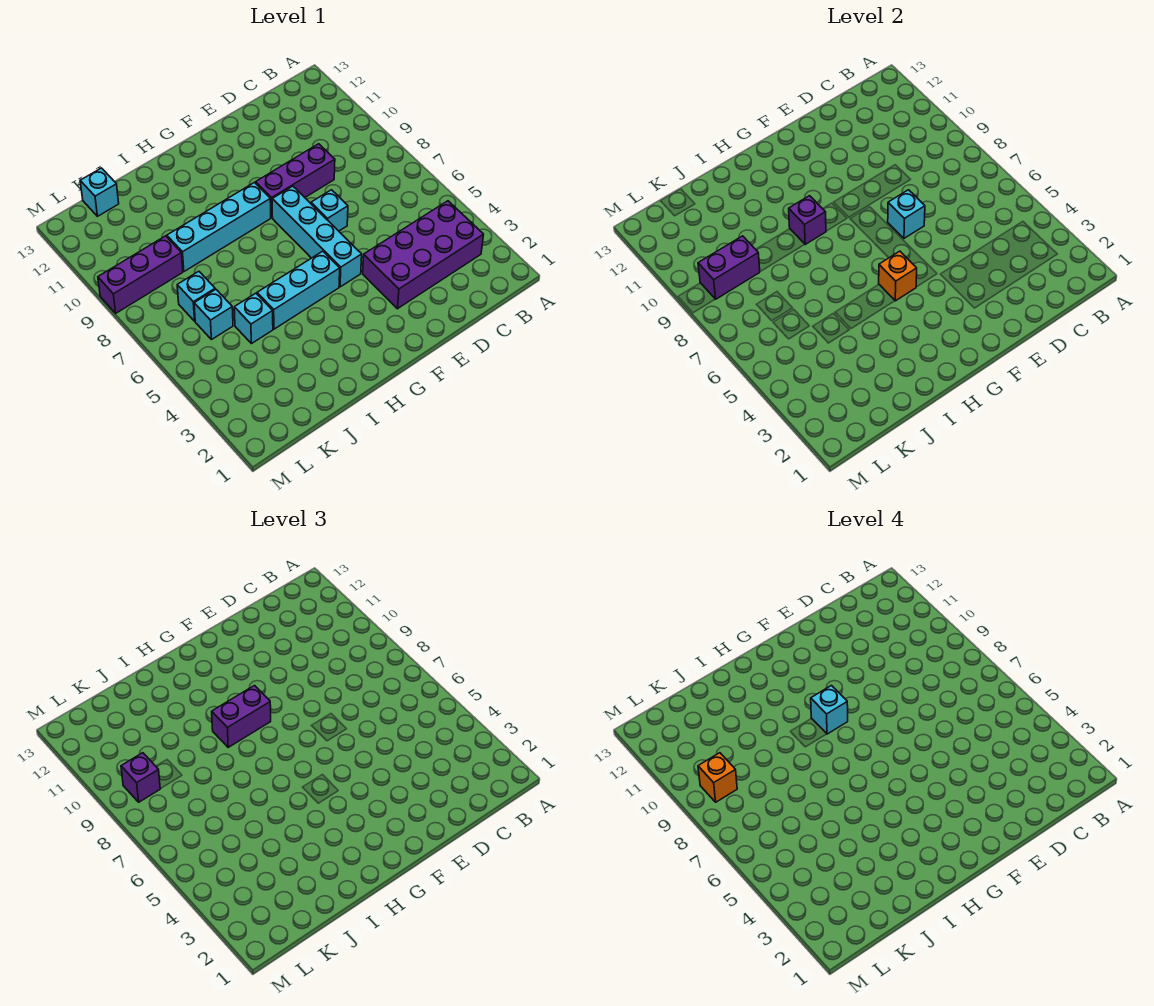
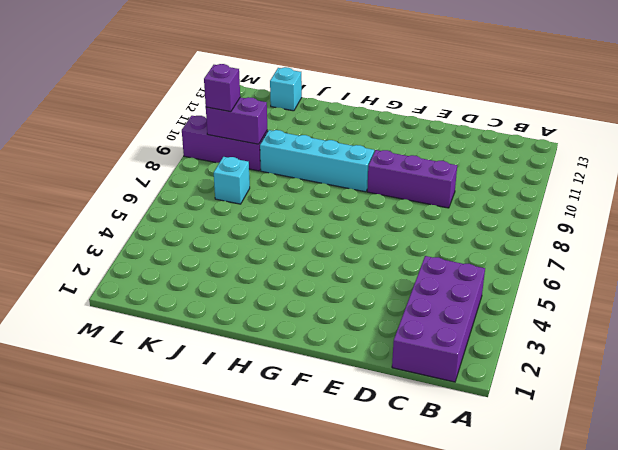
purple 2x4 brick [392,256,485,382] -> purple 2x4 brick turned to [363,201,484,309]
none -> cyan 1x1 brick [311,190,348,231]
none -> cyan 1x4 brick [272,186,362,287]
none -> cyan 1x3 brick [257,251,340,329]

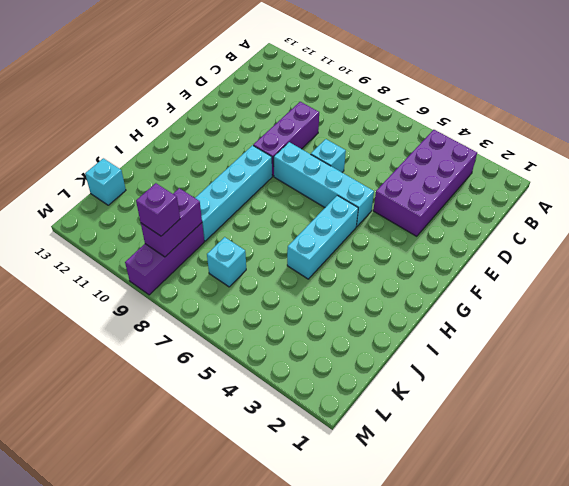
none -> cyan 1x1 brick [234,293,273,344]
none -> cyan 1x1 brick [194,289,233,339]
none -> cyan 1x1 brick [888,190,925,238]

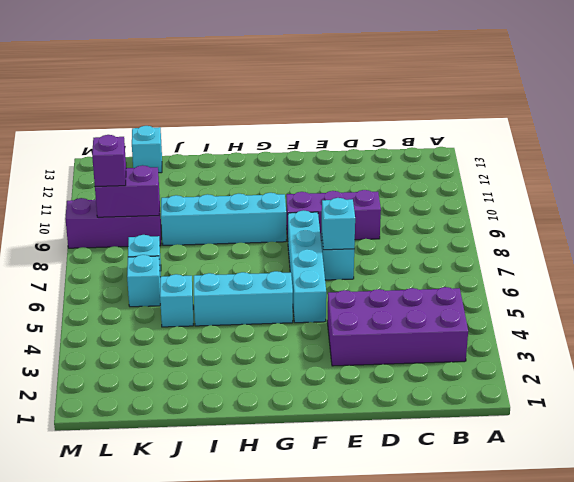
none -> orange 1x1 brick [879,251,917,301]
none -> purple 1x1 brick [789,196,826,244]
none -> purple 1x2 brick [212,686,271,747]

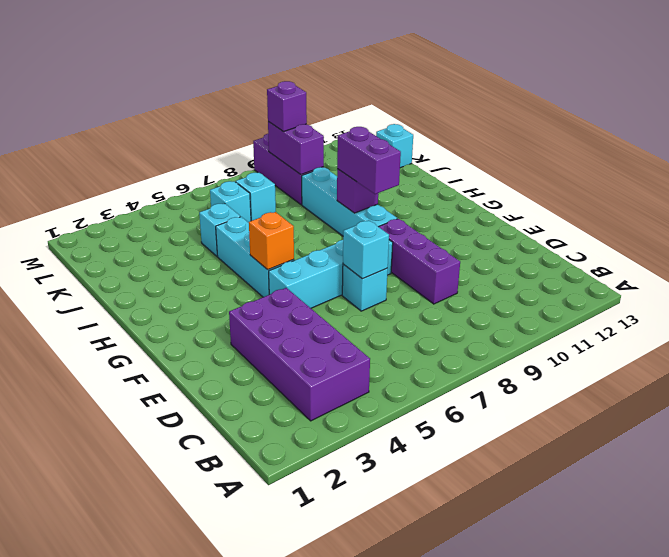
none -> cyan 1x1 brick [811,686,848,734]
none -> orange 1x1 brick [698,753,737,802]

